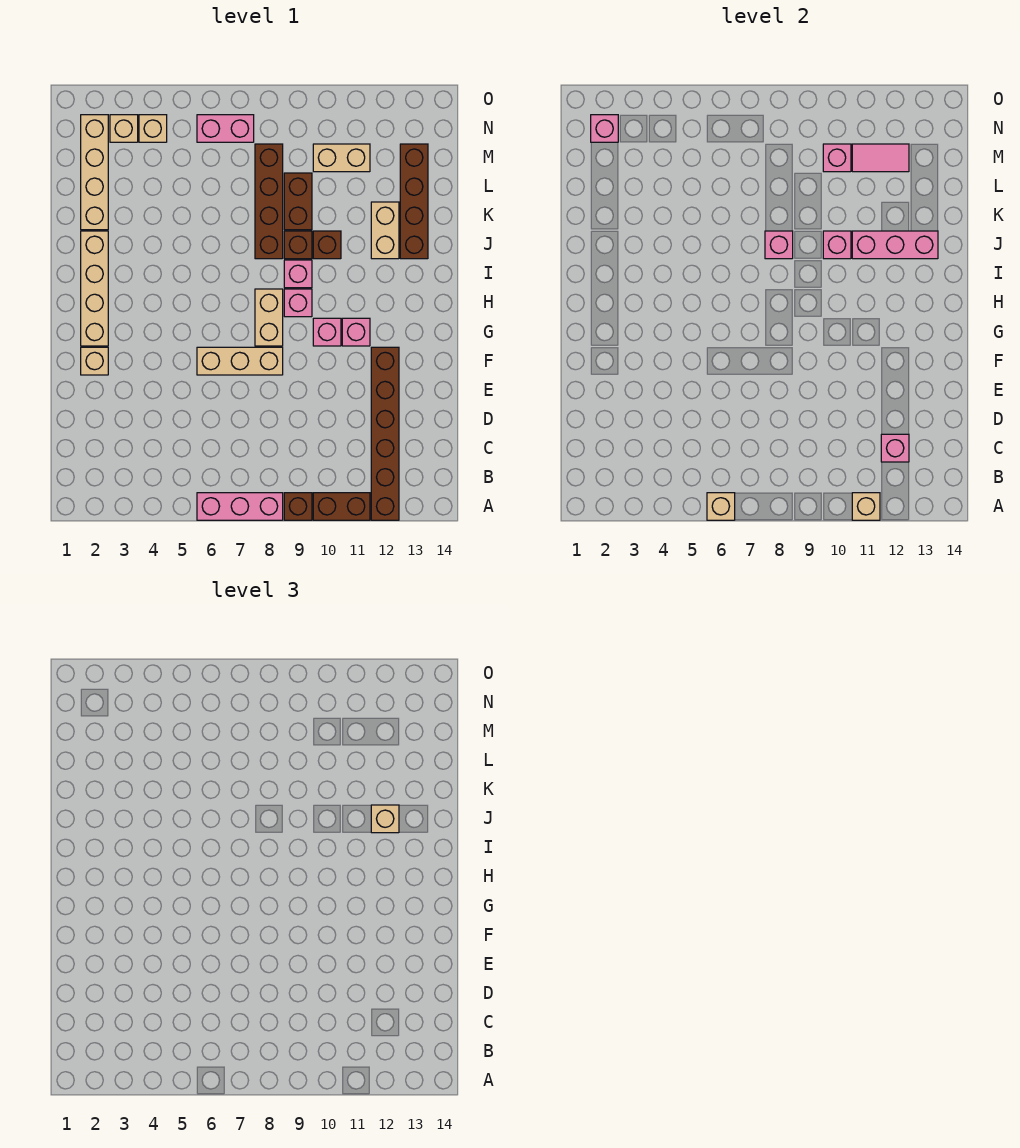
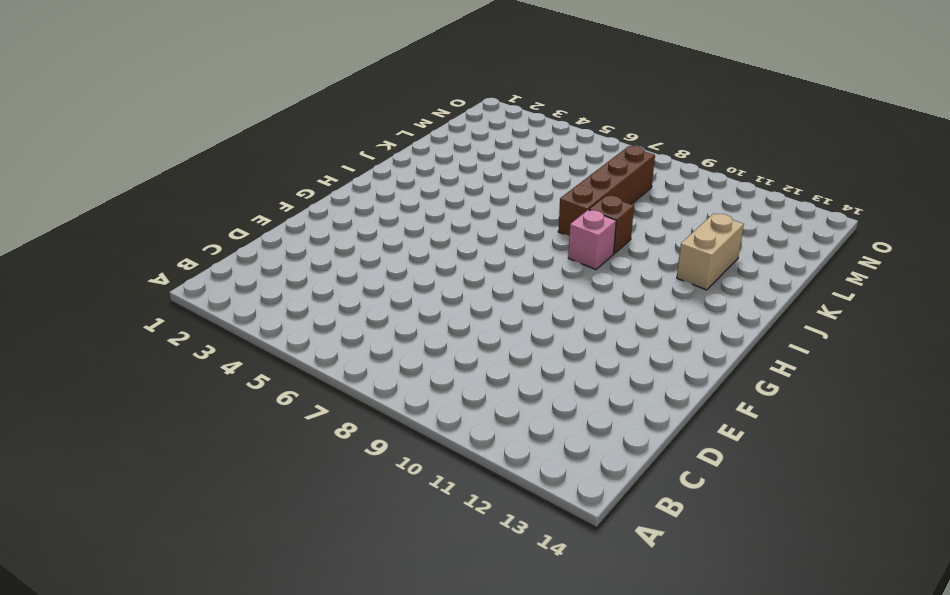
none -> pink 1x3 brick [197,493,283,520]
none -> brown 1x1 brick [284,493,312,520]
none -> brown 1x2 brick [313,493,370,520]
none -> brown 1x6 brick [371,347,399,520]

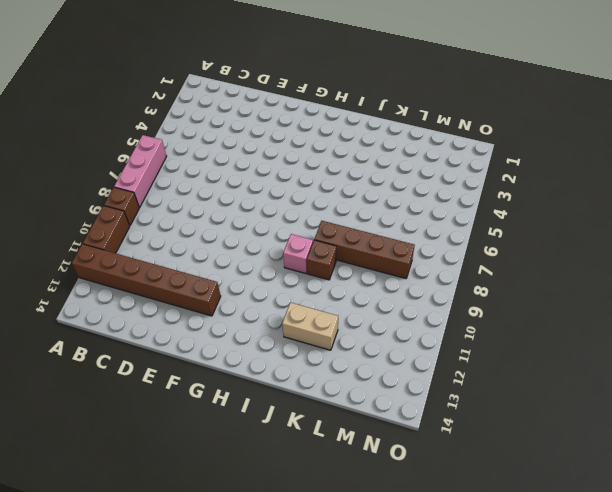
none -> tan 1x1 brick [81,347,108,375]
none -> tan 1x3 brick [197,347,283,375]
none -> tan 1x4 brick [81,231,108,346]
none -> tan 1x2 brick [255,289,283,346]

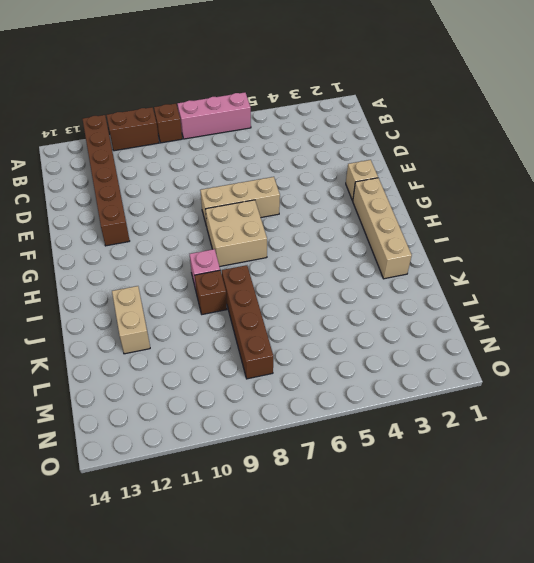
tan 2x2 brick [205,200,267,267] -> tan 1x2 brick [255,289,283,346]
none -> pink 1x1 brick [313,318,341,346]
none -> pink 1x1 brick [342,318,370,346]
none -> pink 1x1 brick [284,289,312,317]
none -> brown 1x1 brick [313,231,341,259]

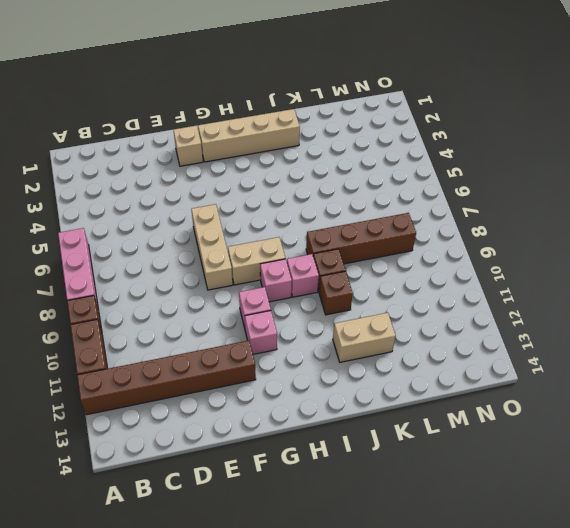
none -> brown 1x4 brick [400,144,428,259]
none -> tan 1x4 brick [81,115,108,230]
none -> brown 1x2 brick [284,173,312,230]
none -> tan 1x2 brick [313,144,370,172]

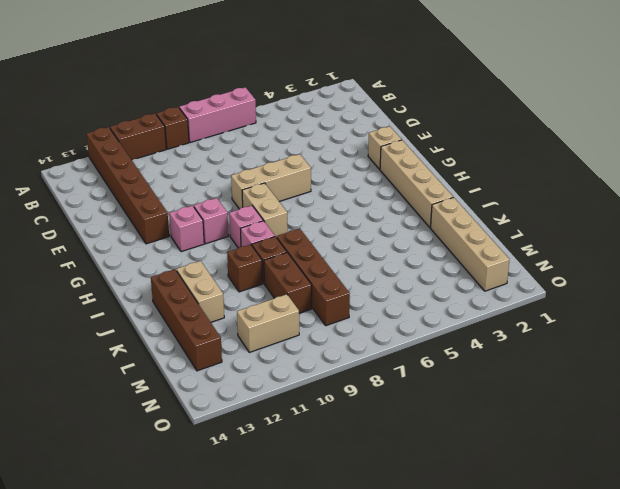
none -> tan 1x1 brick [110,115,138,142]
none -> tan 1x1 brick [139,115,167,142]
none -> pink 1x2 brick [197,115,254,142]
none -> tan 1x1 brick [707,493,735,520]

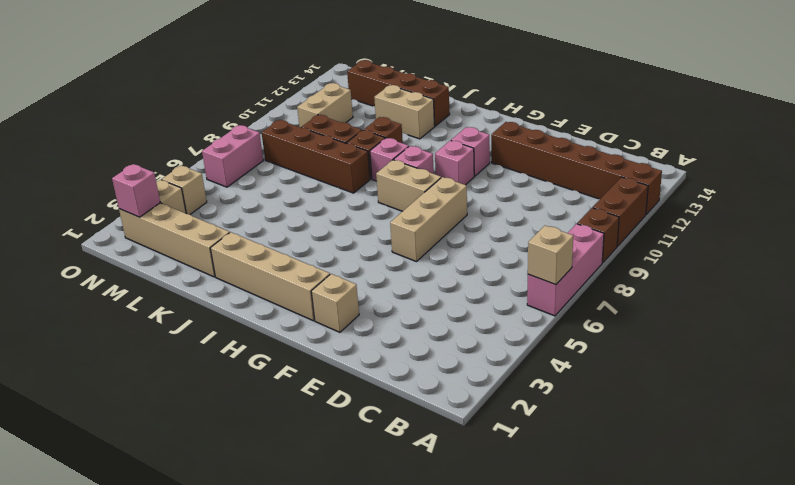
none -> tan 1x1 brick [852,493,880,520]
none -> pink 1x1 brick [881,434,909,462]
none -> pink 1x1 brick [765,231,793,259]
none -> pink 1x1 brick [823,231,851,259]

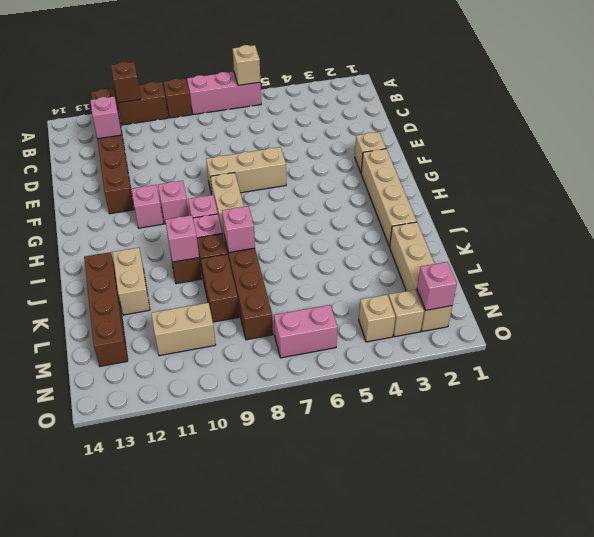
brown 1x1 brick [111,62,141,103] -> tan 1x1 brick [852,493,880,520]
none -> pink 1x3 brick [852,231,938,259]
none -> pink 1x1 brick [823,144,851,172]
none -> pink 1x2 tile [852,144,909,172]
none -> tan 1x1 brick [371,805,399,833]

